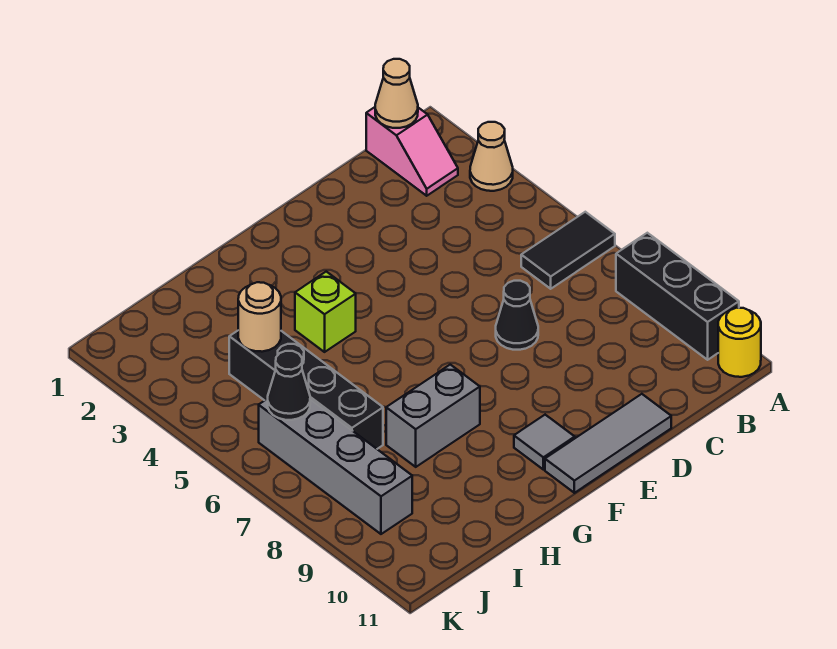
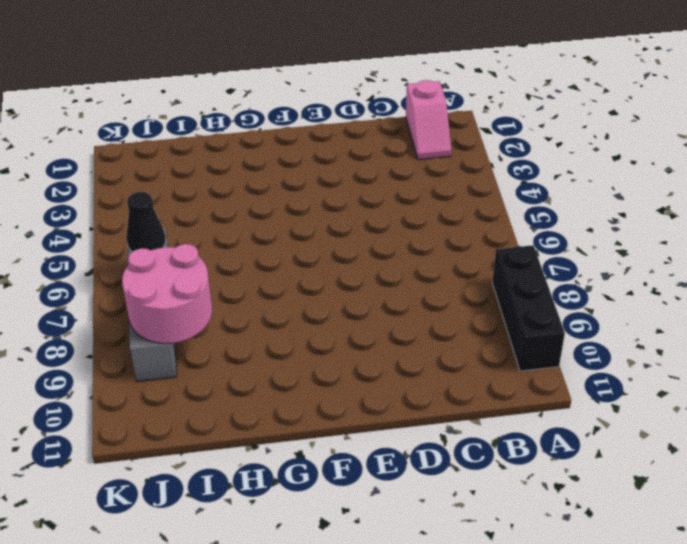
pink 2x2 round brick [122,244,212,344] -> none
none -> tan 1x1 cone [470,122,513,191]
none -> black 1x2 tile [521,212,615,289]
none -> yellow 1x1 round brick [718,308,761,377]

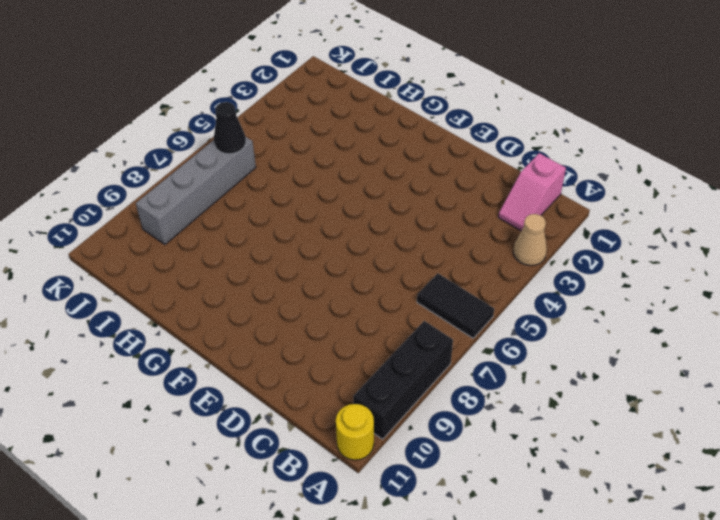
none -> black 1x1 cone [496,281,538,350]
none -> grey 1x3 tile [545,394,671,493]
none -> grey 1x1 tile [514,415,575,470]

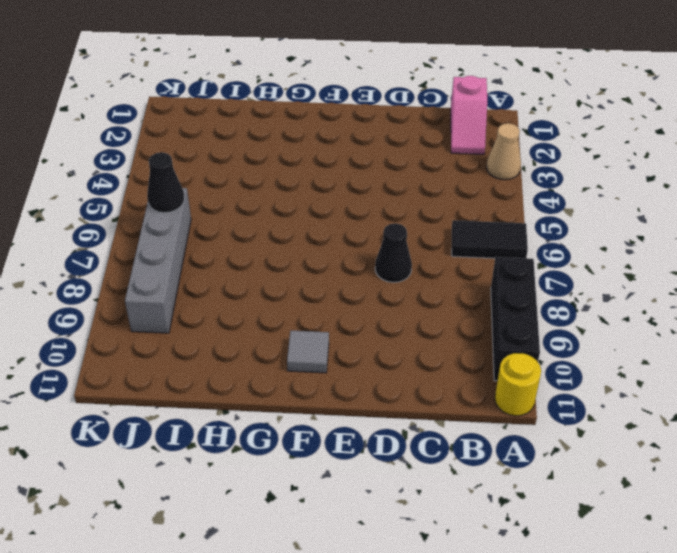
none -> grey 1x3 tile [545,394,671,493]
none -> lime 1x1 brick [295,272,356,352]
none -> grey 1x2 brick [386,365,480,467]

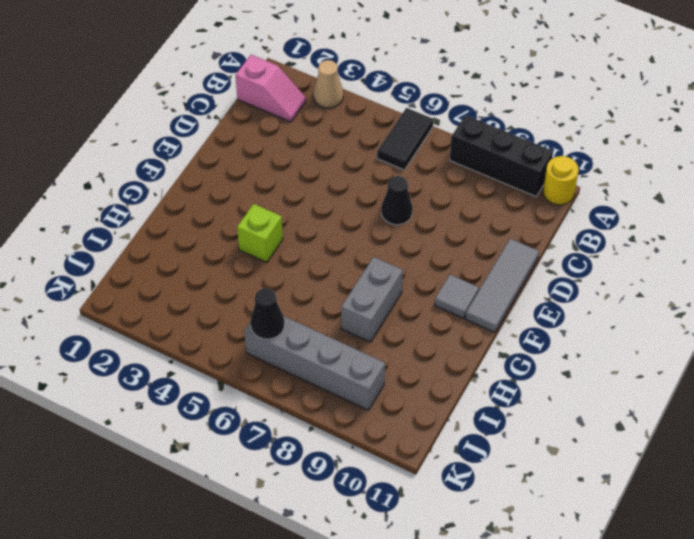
none -> black 1x4 brick [229,331,383,449]
none -> tan 1x1 cone [375,59,418,128]
none -> tan 1x1 round brick [238,282,281,352]

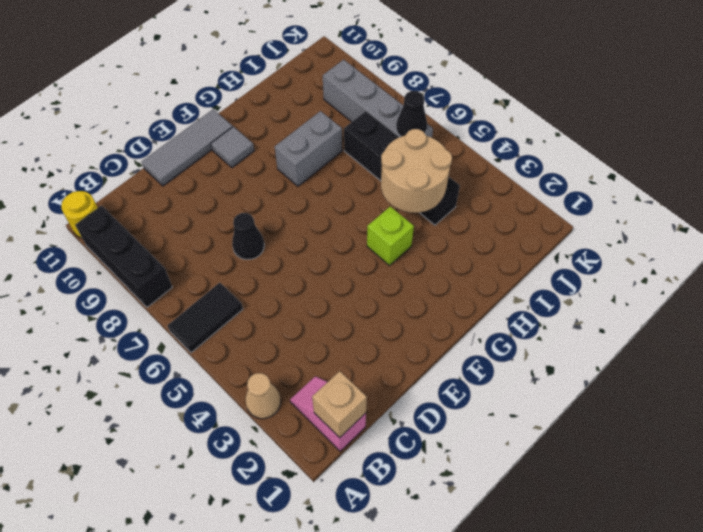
tan 1x1 brick [312,371,367,438] -> tan 1x1 cone [375,59,418,128]
tan 2x2 round brick [381,129,452,213] -> tan 1x1 round brick [238,282,281,352]

